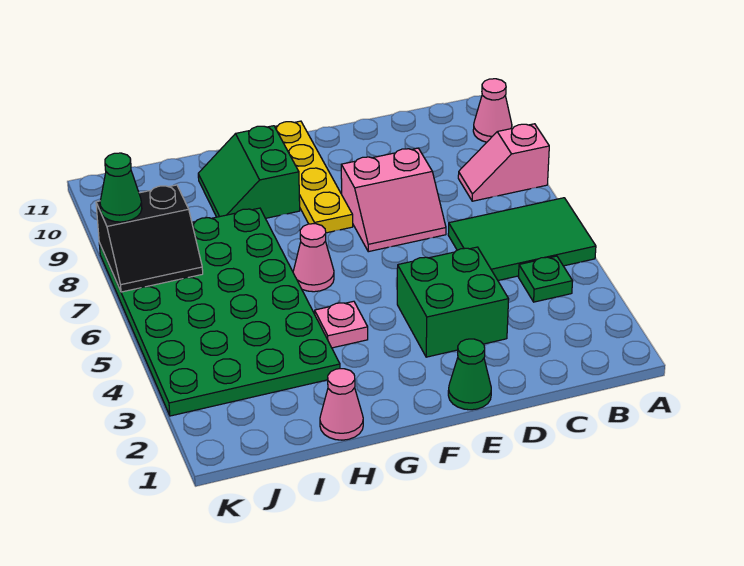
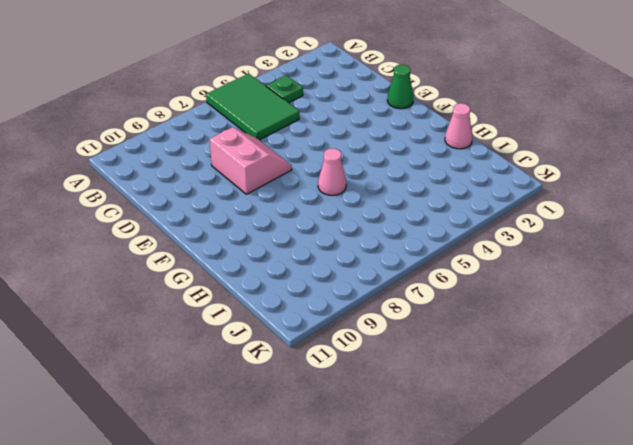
none -> pink 1x2 slope [458,124,549,201]
none -> pink 1x1 cone [473,79,512,142]
none -> green 2x2 brick [397,247,509,357]

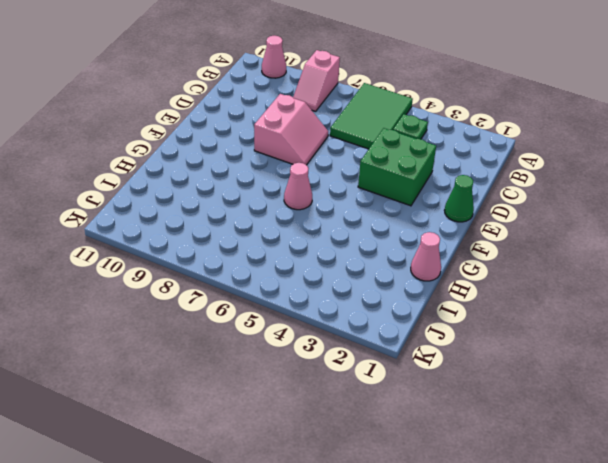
none -> yellow 1x4 plate [275,121,353,233]
none -> pink 1x1 plate [315,301,368,348]
none -> green 2x2 slope [198,126,300,218]

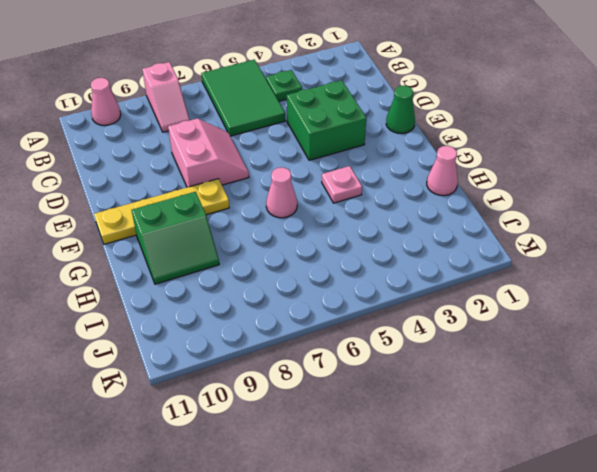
none -> green 4x6 plate [99,208,340,416]
none -> black 2x2 slope [96,185,203,292]
none -> green 1x1 cone [100,153,142,222]

